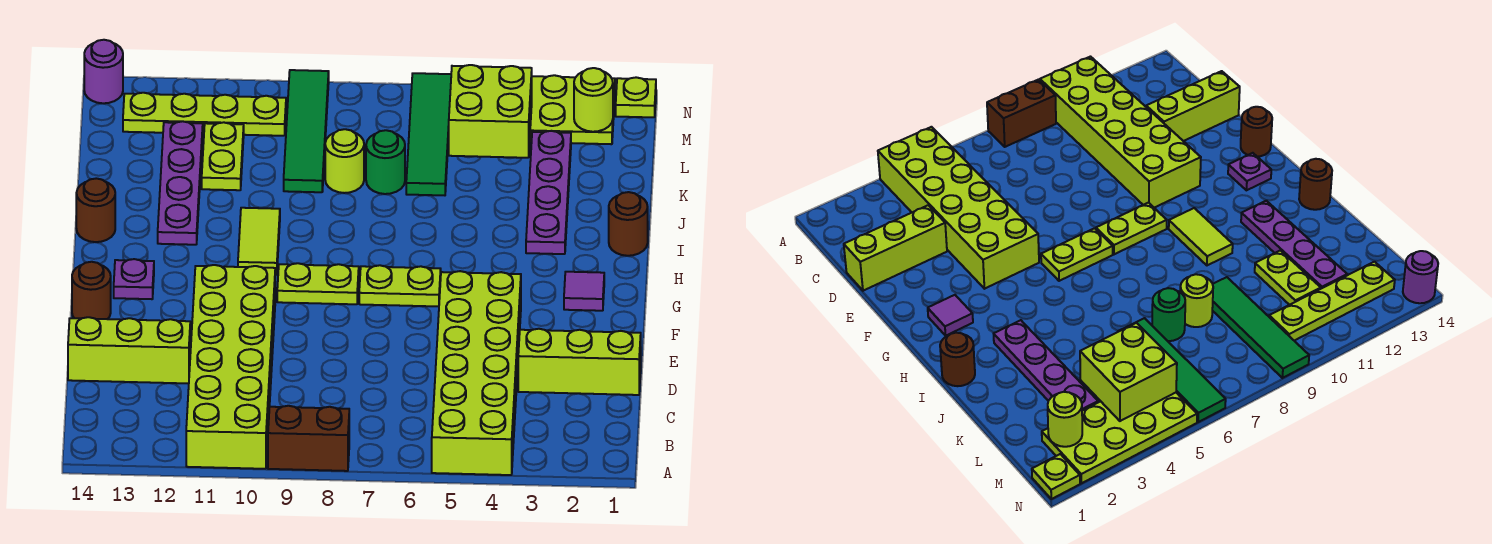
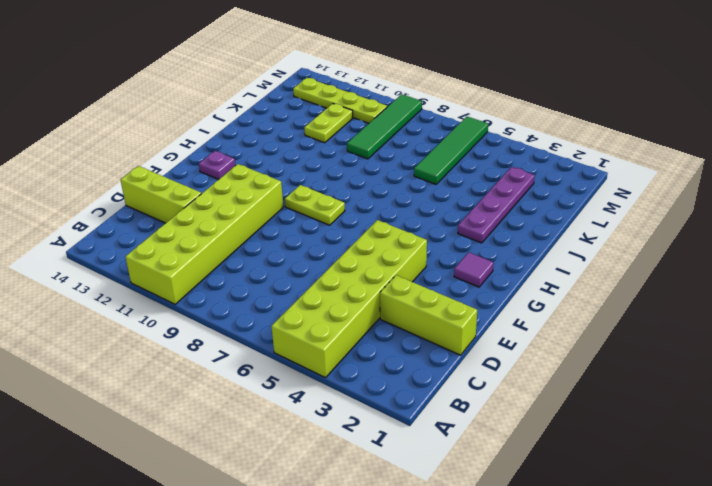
none -> brown 1x2 brick [268,406,349,471]
none -> brown 1x1 round brick [72,262,111,319]
none -> lime 1x2 plate [359,265,441,307]

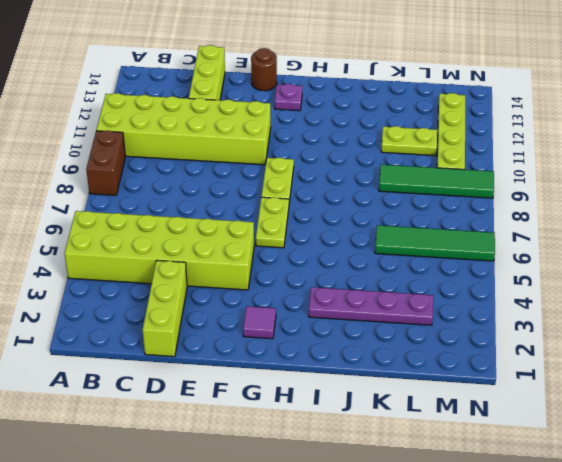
none -> lime 1x2 tile [238,208,280,275]
none -> brown 1x1 round brick [609,192,648,256]
none -> purple 1x4 plate [158,121,203,245]

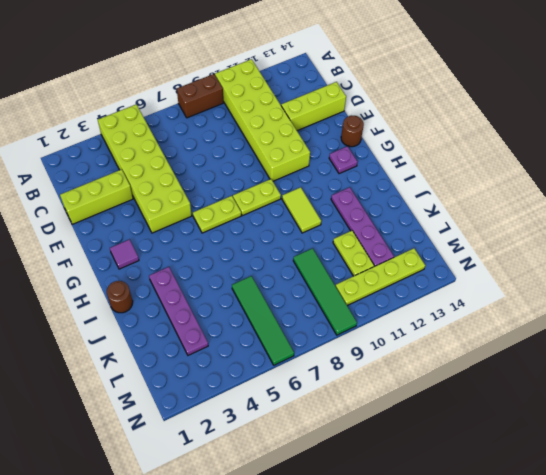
none -> brown 1x1 round brick [76,178,115,242]
none -> green 1x1 round brick [366,130,405,194]
none -> lime 1x1 round brick [325,129,364,193]

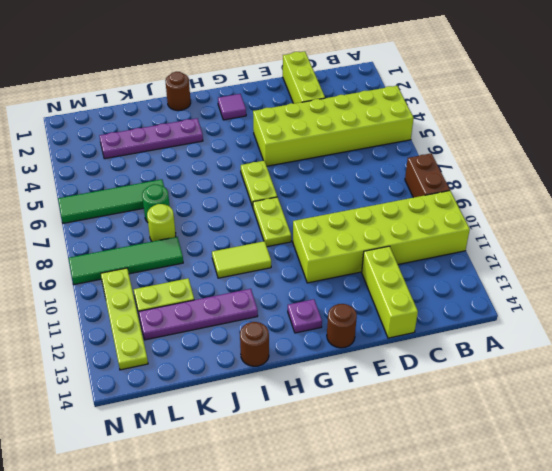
none -> lime 2x4 plate [530,75,615,144]
none -> lime 1x1 plate [616,77,656,117]
none -> purple 1x1 round brick [84,40,123,103]

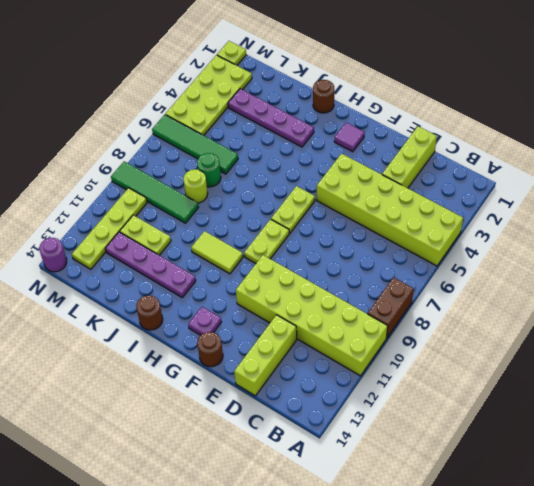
none -> lime 2x2 brick [449,65,532,158]
none -> lime 1x1 round brick [574,68,613,132]

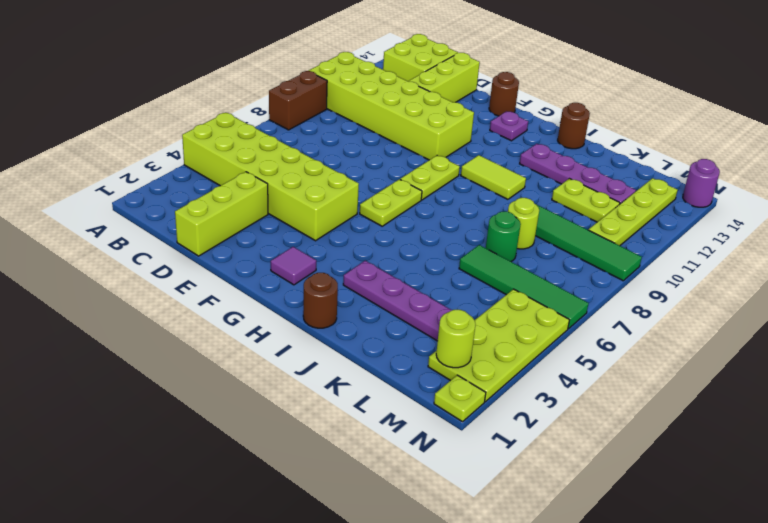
lime 2x2 brick [383,34,458,82] -> lime 2x2 brick moved to [449,65,532,158]

